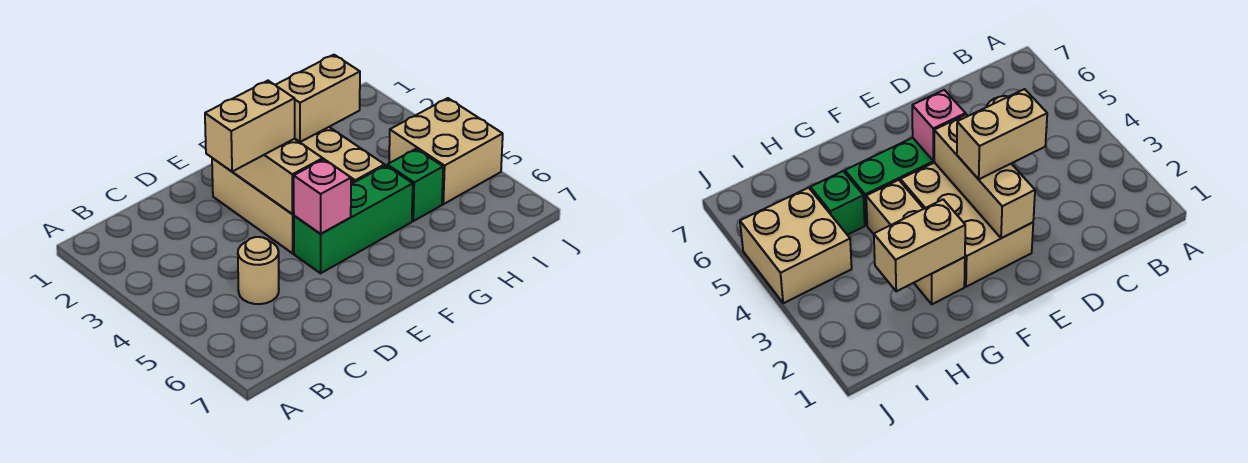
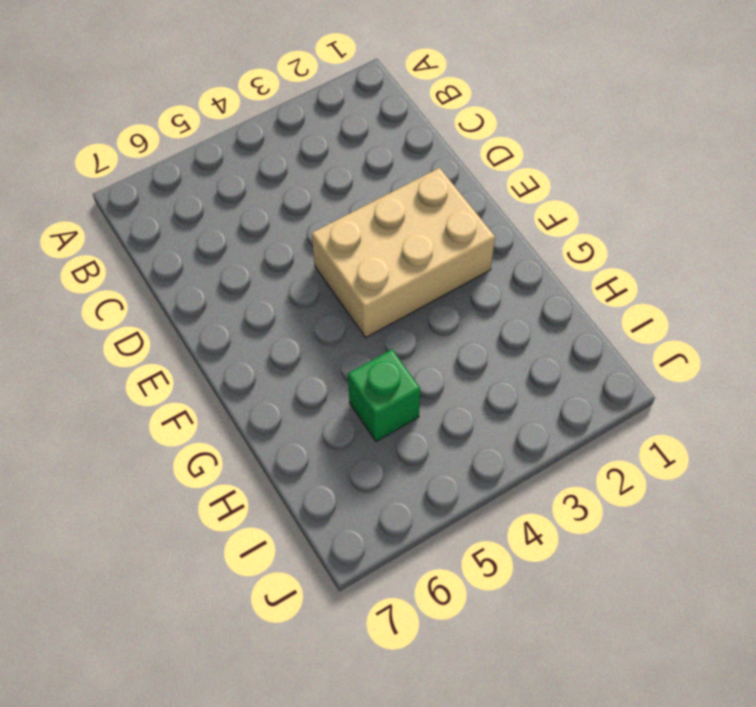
none -> tan 1x1 round brick [238,237,279,304]
none -> green 1x3 brick [294,165,413,273]

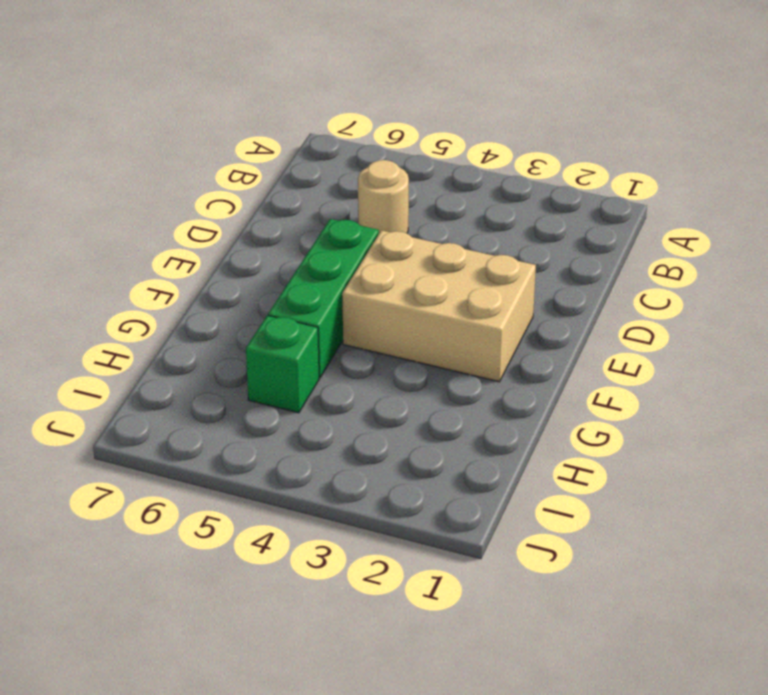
none -> tan 1x3 brick [295,127,385,182]
none -> tan 2x2 brick [389,98,503,204]

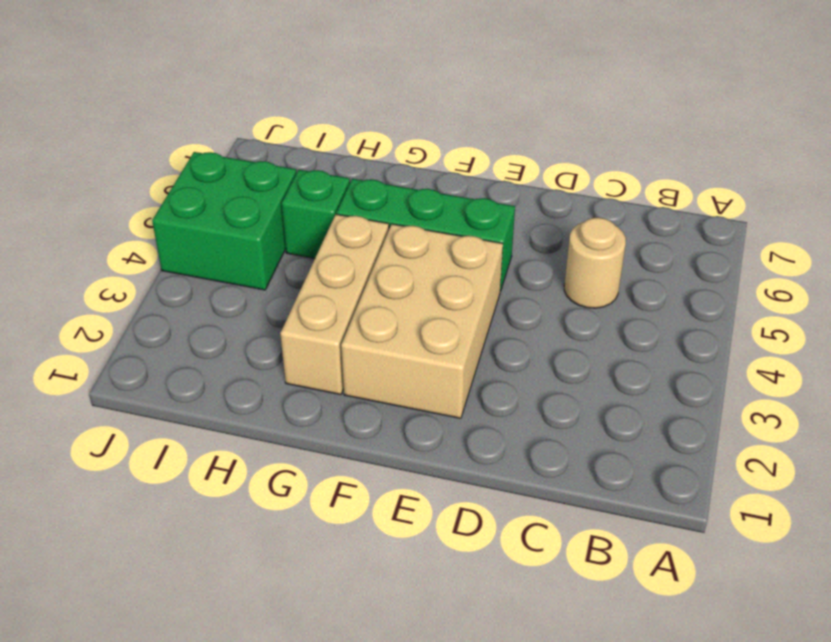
green 2x2 brick [152,152,296,290] -> tan 2x2 brick [389,98,503,204]
none -> tan 1x3 brick [233,139,323,214]
none -> pink 1x1 brick [294,159,351,234]

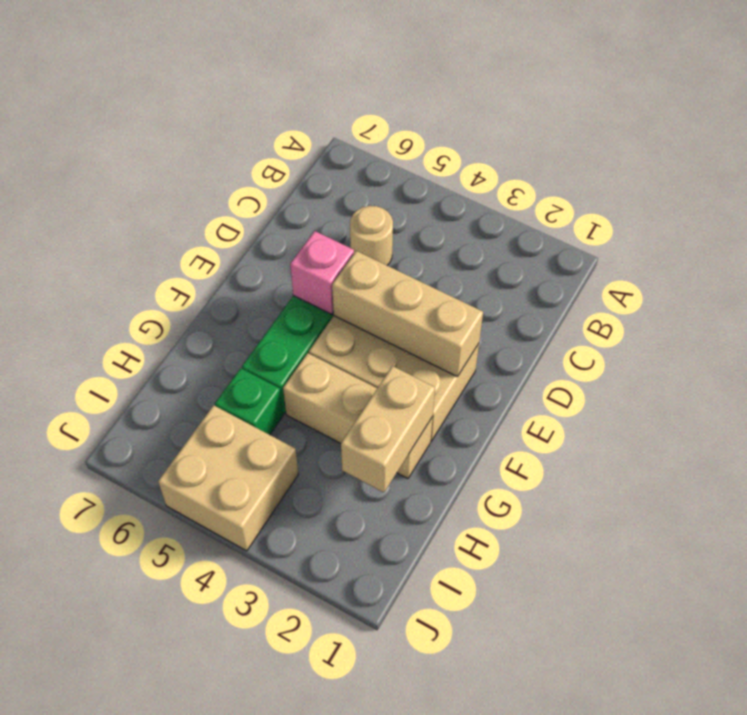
none -> tan 1x2 brick [205,81,295,172]

